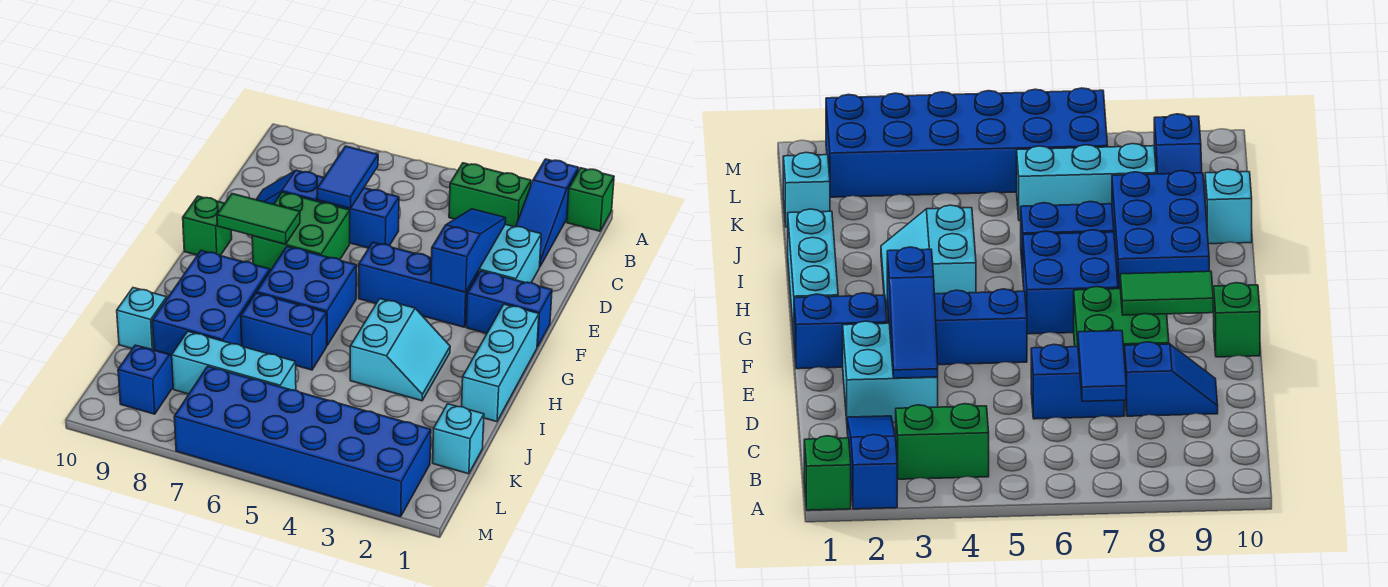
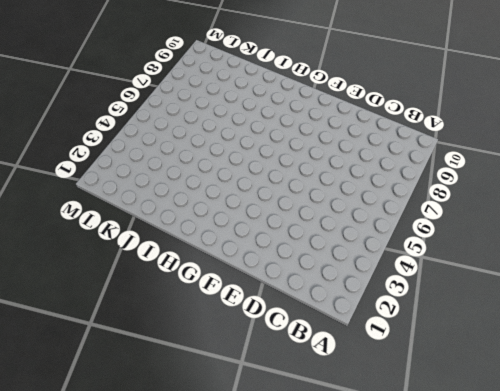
none -> green 1x1 brick [567,168,614,231]
none -> blue 1x3 slope [516,159,579,266]
none -> green 1x2 brick [449,163,531,227]

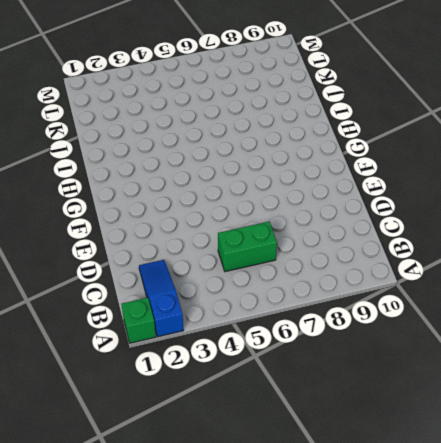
green 1x2 brick [218,222,277,272] -> green 1x2 brick moved to [449,163,531,227]
none -> cyan 2x2 brick [479,224,541,283]
none -> blue 1x2 brick [317,188,399,248]
none -> blue 1x2 slope [256,170,324,204]

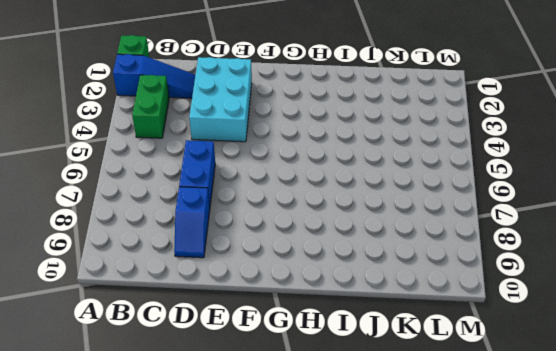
cyan 2x3 brick [189,57,252,142] -> cyan 2x2 brick [479,224,541,283]
none -> green 2x2 brick [252,192,350,271]
none -> blue 1x2 brick [466,271,552,347]
none -> blue 1x3 brick [359,242,479,327]

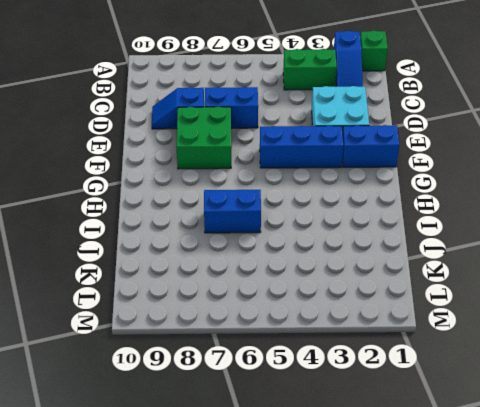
none -> green 1x1 brick [183,196,232,255]
none -> cyan 1x3 brick [462,304,539,422]
none -> blue 2x2 brick [257,246,356,345]

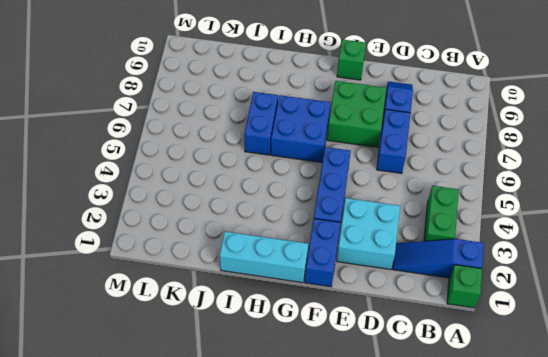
none -> cyan 2x2 slope [350,299,450,401]
none -> blue 2x3 brick [152,251,270,355]
none -> cyan 1x1 brick [117,288,167,350]

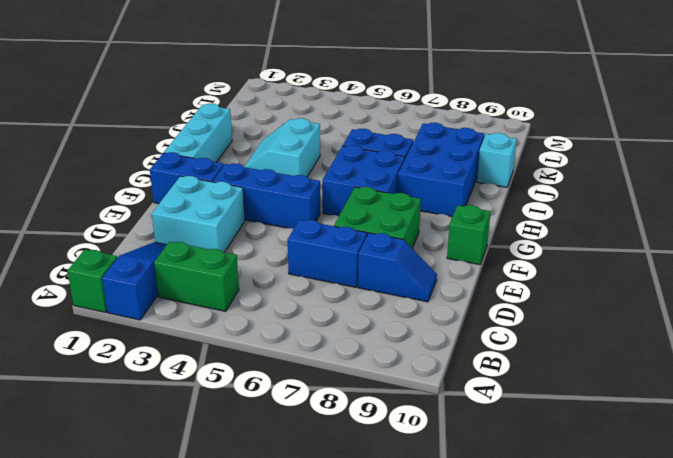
none -> cyan 1x1 brick [433,404,484,474]
none -> cyan 1x3 brick [172,332,296,394]
none -> blue 1x2 slope [118,345,173,414]

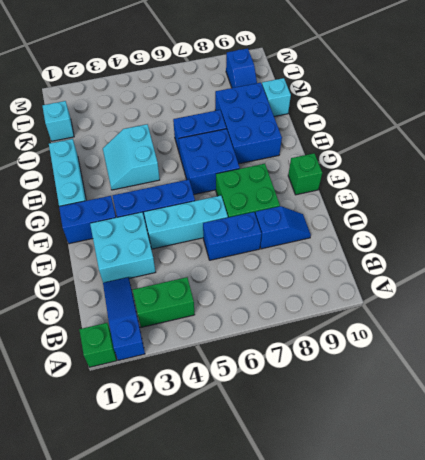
cyan 1x3 brick [144,196,228,249] -> cyan 1x3 brick moved to [172,332,296,394]
none -> blue 2x6 brick [174,366,431,517]
none -> blue 1x2 tile [317,146,378,208]
none -> blue 1x3 slope [431,209,506,292]

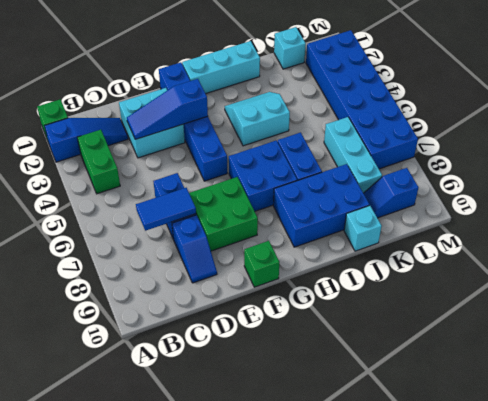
none -> green 1x2 tile [217,194,300,244]

